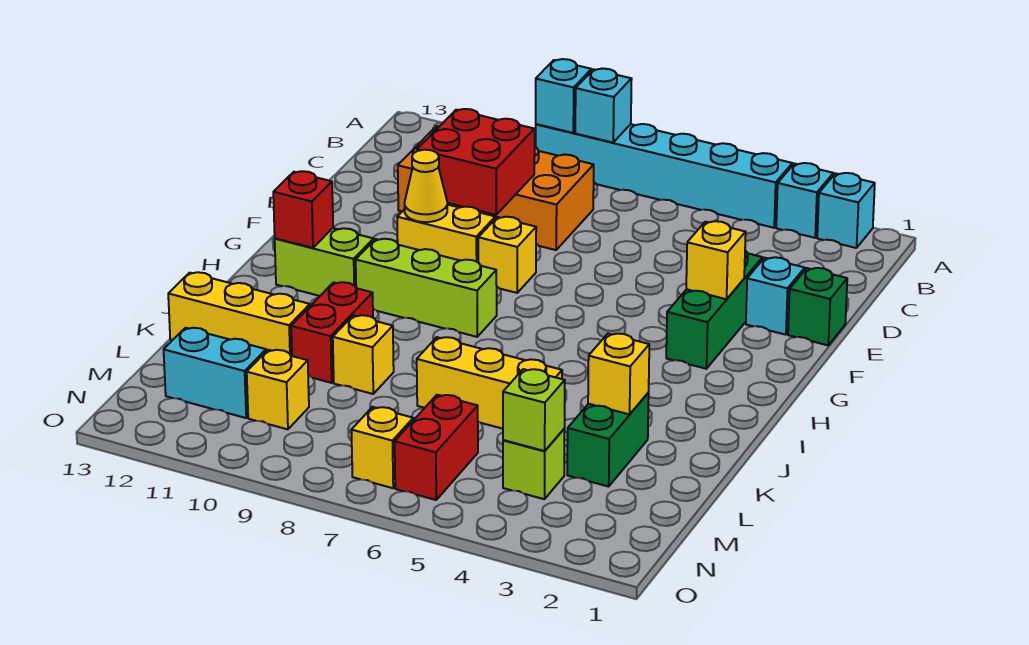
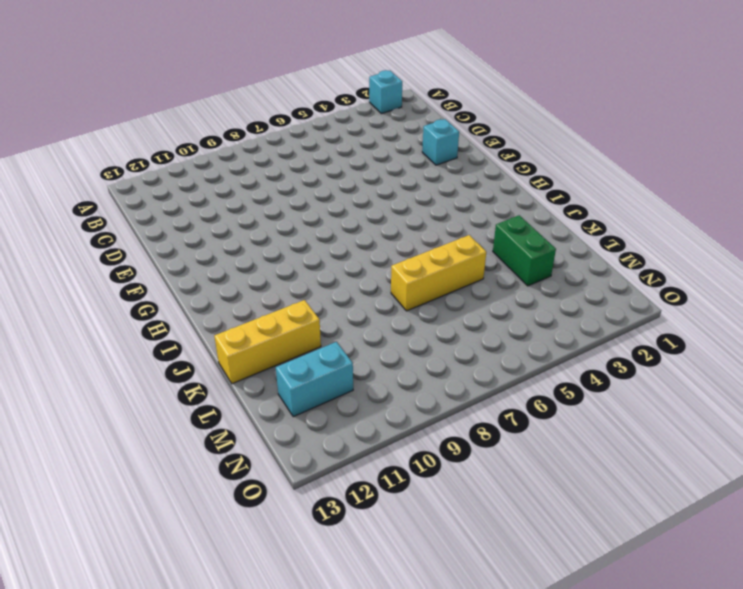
none -> cyan 1x1 brick [776,163,833,238]
none -> cyan 1x6 brick [536,124,792,228]
none -> orange 2x4 brick [398,126,594,250]

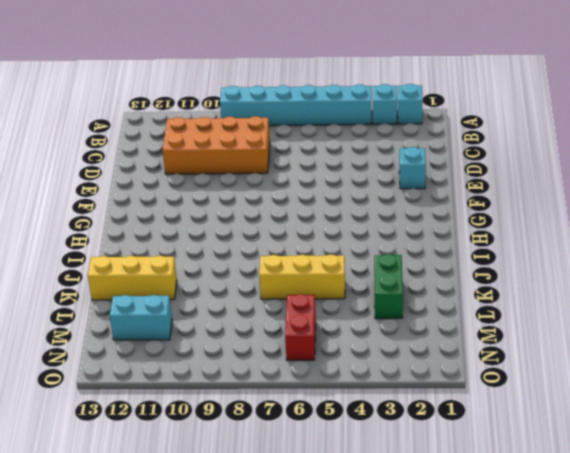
none -> green 1x1 brick [788,268,847,345]
none -> green 1x3 brick [666,250,763,369]
none -> yellow 1x1 brick [478,217,536,293]

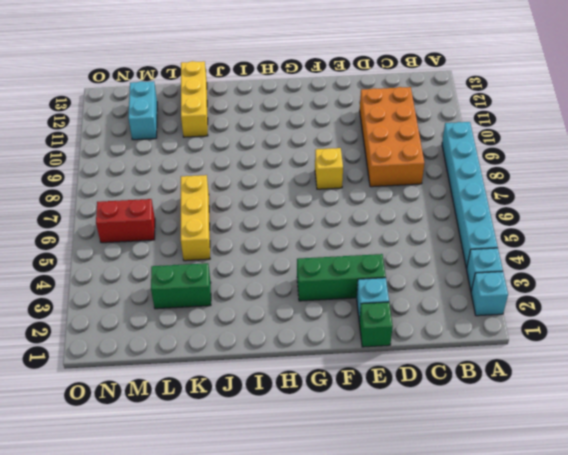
none -> yellow 1x2 brick [397,205,495,262]
none -> lime 1x3 brick [356,239,497,337]
none -> lime 1x2 brick [275,228,374,296]

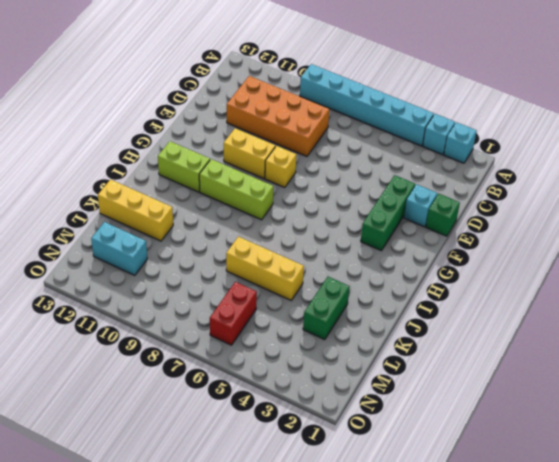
none -> red 1x2 brick [291,282,373,383]
none -> yellow 1x1 brick [333,315,394,394]
none -> lime 1x1 brick [503,429,565,499]

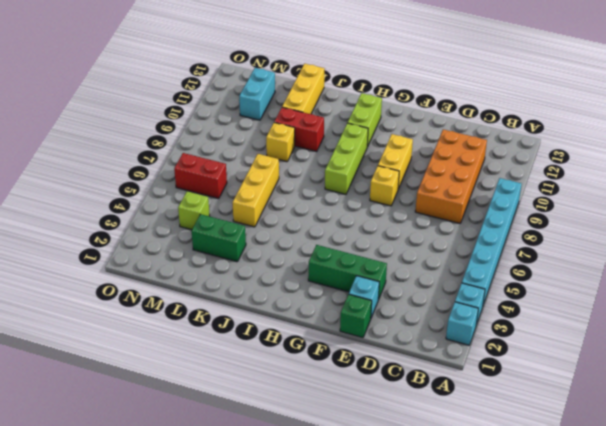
none -> yellow 1x1 brick [247,350,309,429]
none -> yellow 1x1 brick [351,407,413,488]
none -> cyan 1x1 brick [575,69,632,143]

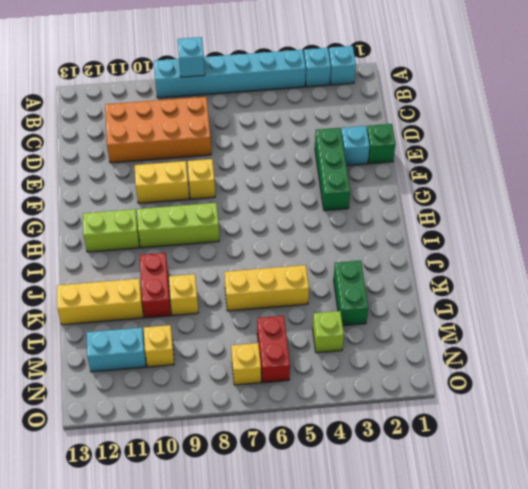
none -> cyan 1x1 brick [536,59,592,133]
none -> red 2x2 brick [417,109,535,215]
none -> yellow 1x1 brick [686,221,746,299]

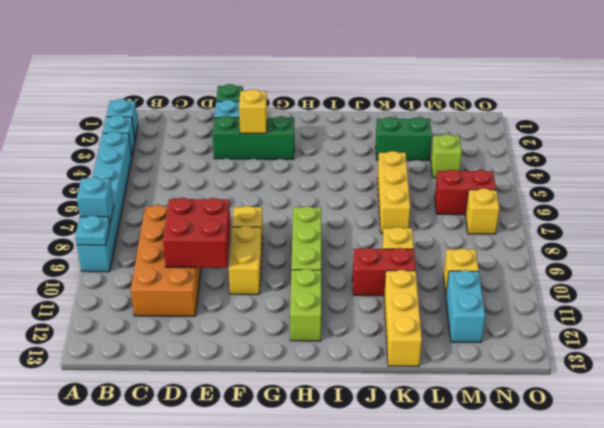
cyan 1x1 plate [75,216,110,245] -> cyan 1x1 brick [536,59,592,133]
none -> yellow 1x1 cone [405,150,447,222]
none -> red 1x1 brick [273,171,333,248]
none -> yellow 1x1 brick [588,334,649,414]

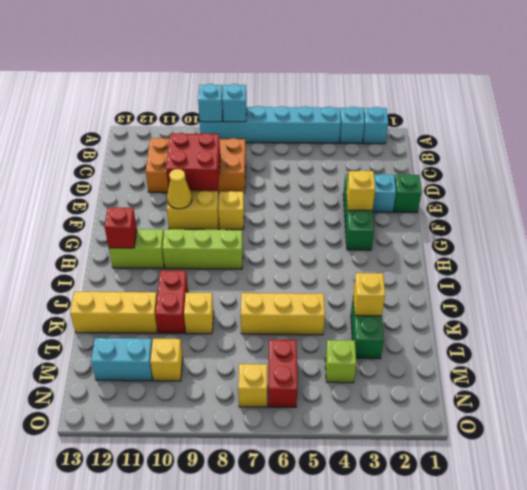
none -> lime 1x1 brick [503,369,565,451]

